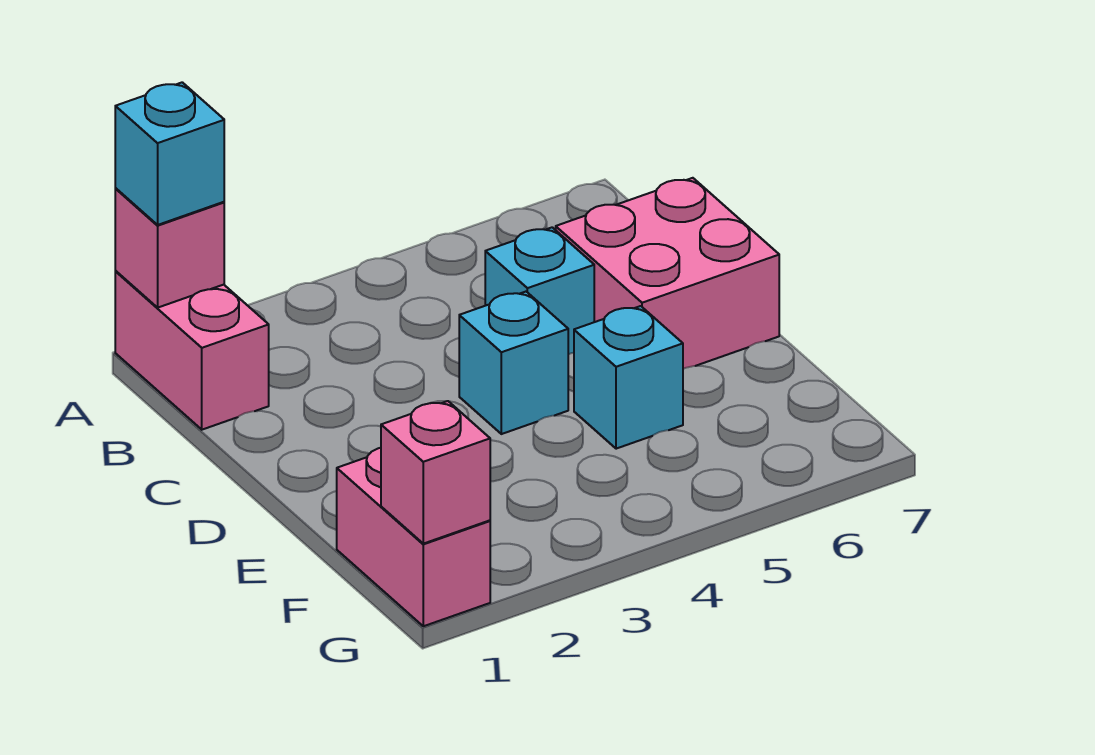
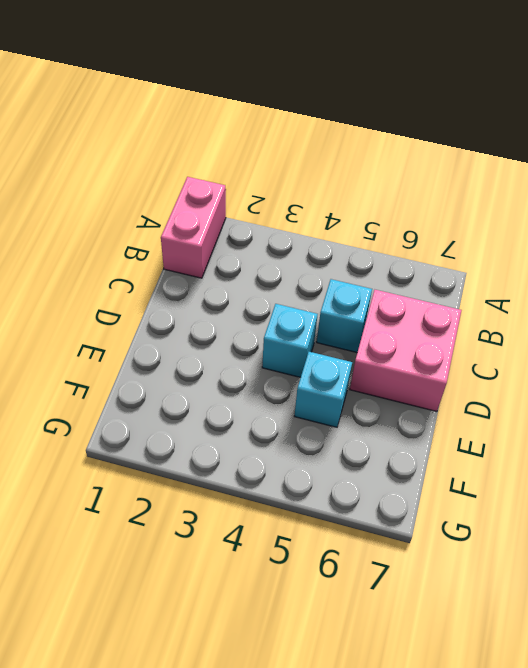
none -> pink 1x2 brick [337,448,490,626]
none -> pink 1x1 brick [115,189,224,308]

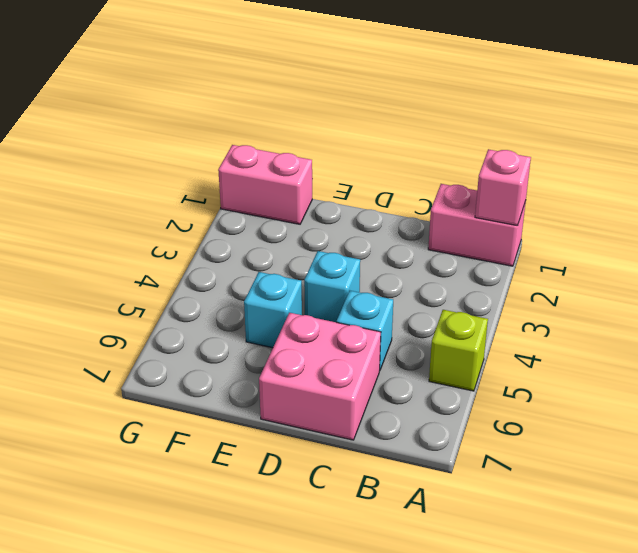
lime 1x1 brick [429,310,488,391] -> none
none -> pink 1x1 brick [381,401,490,544]
none -> cyan 1x1 brick [115,82,224,225]

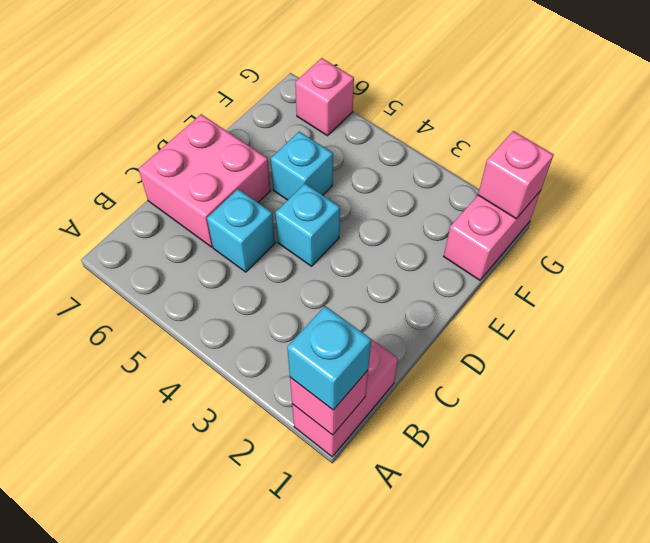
pink 1x1 brick [295,58,354,136] -> none

